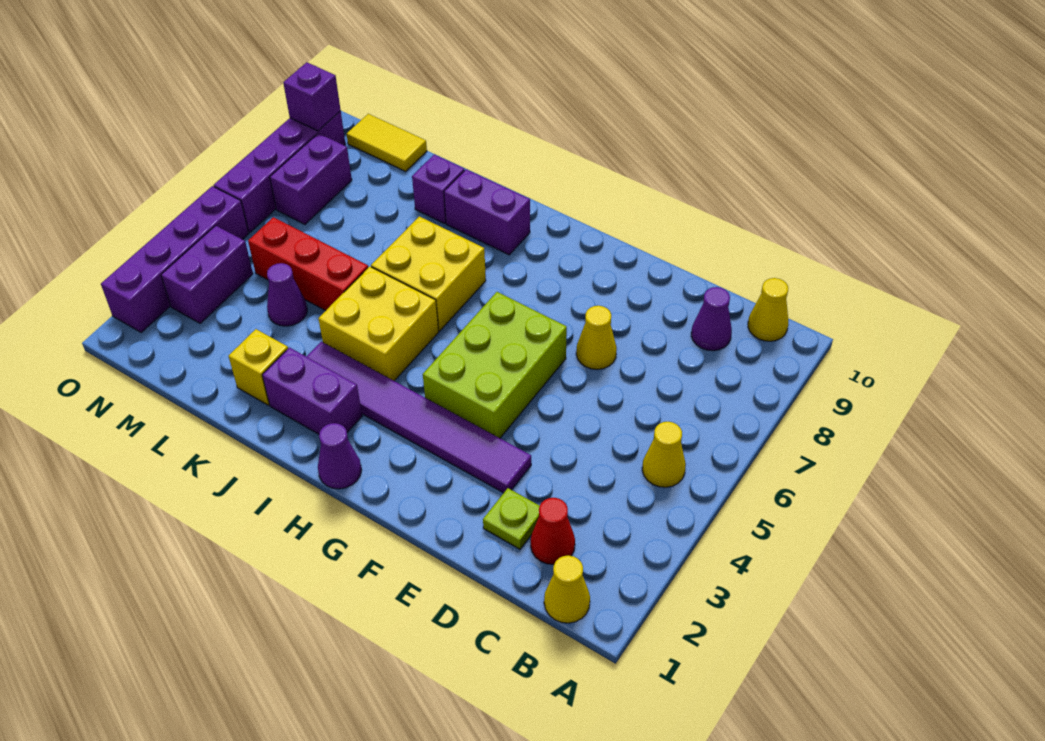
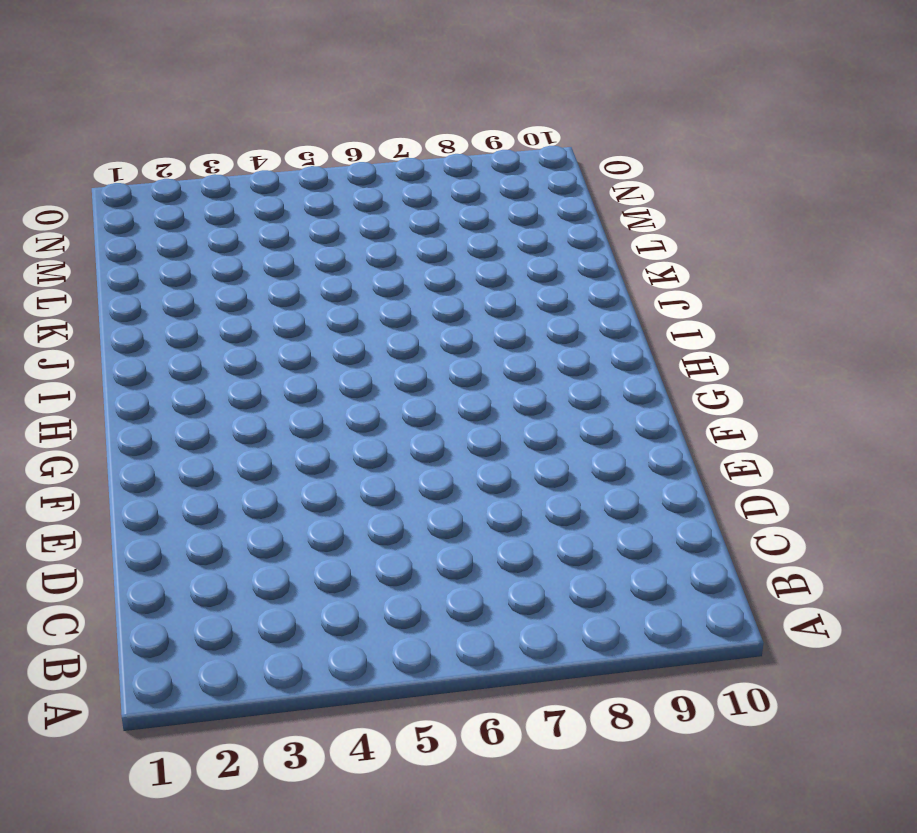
none -> yellow 1x1 cone [544,556,590,623]
none -> yellow 1x1 cone [642,422,686,487]
none -> yellow 1x1 cone [748,278,788,341]

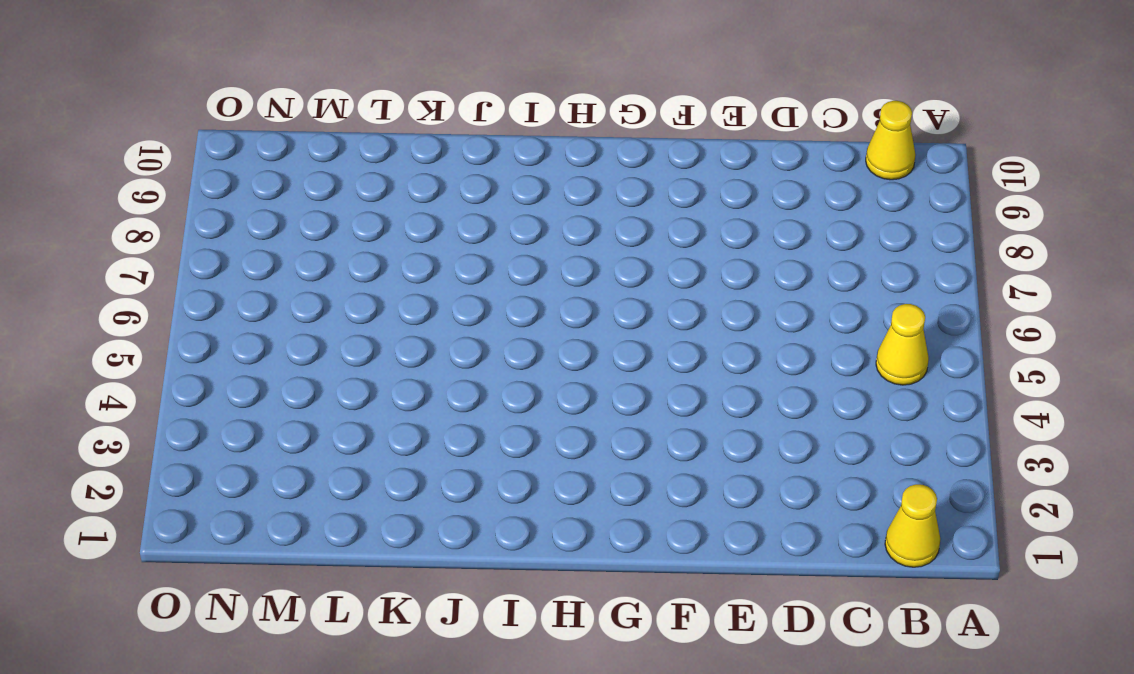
none -> red 1x1 cone [531,498,575,564]
none -> purple 1x1 cone [691,287,732,351]
none -> lime 1x1 plate [483,488,539,549]

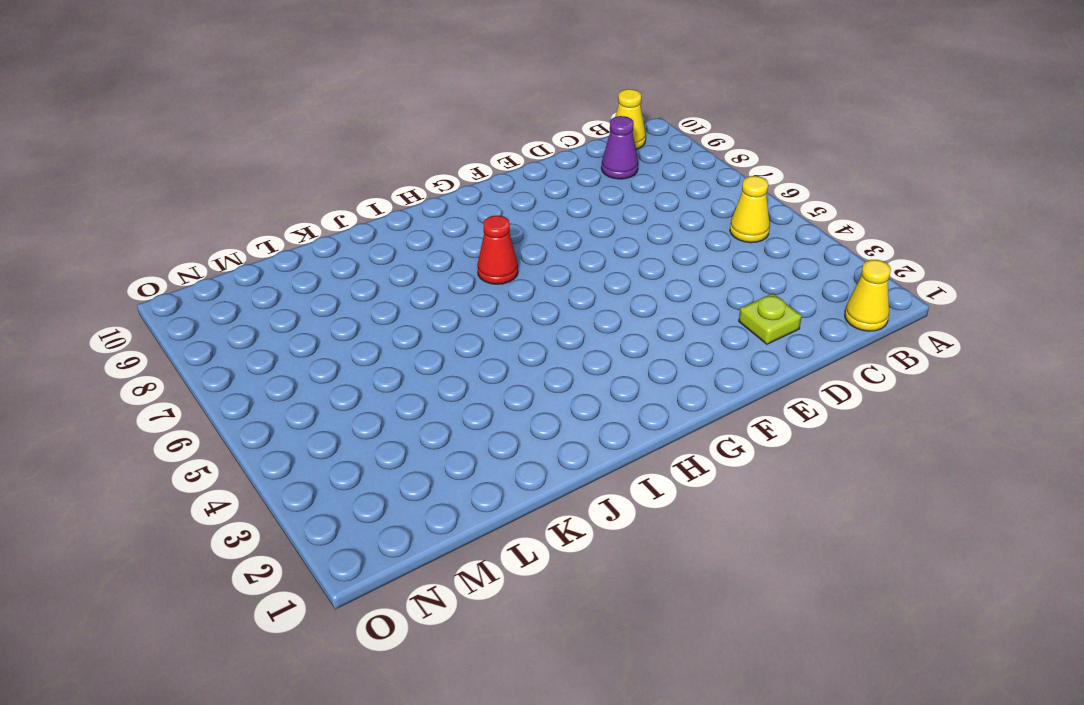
red 1x1 cone [477,215,518,284] -> red 1x1 cone moved to [531,498,575,564]
none -> purple 1x6 tile [306,342,531,493]
none -> yellow 1x1 cone [576,306,617,369]
none -> lime 2x3 brick [423,292,567,438]

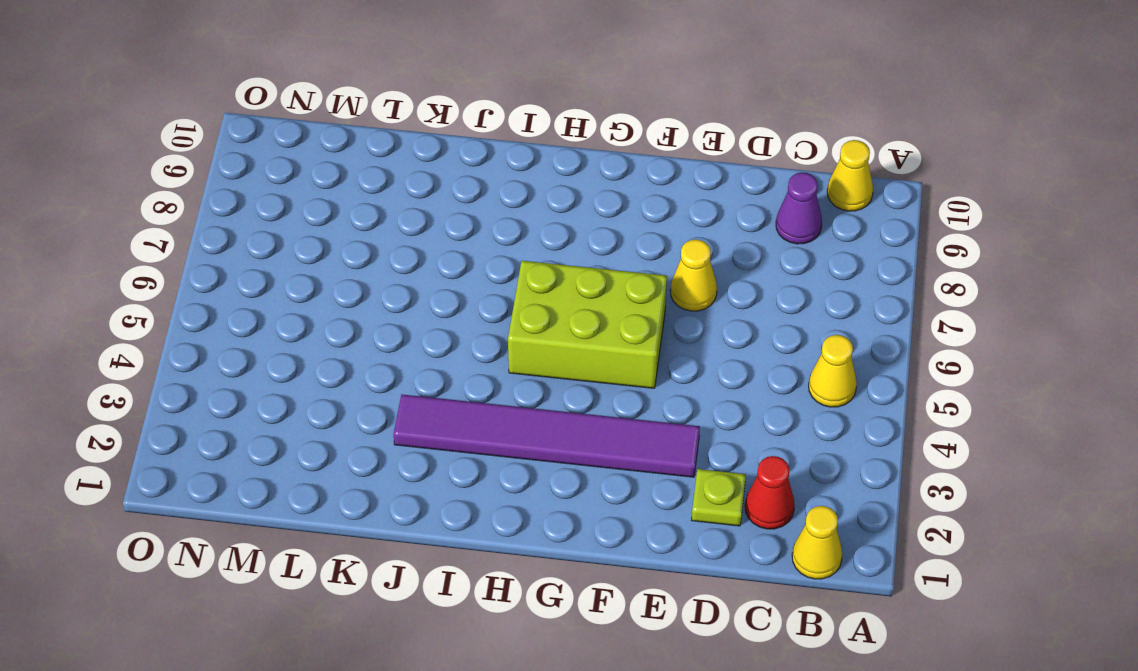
lime 2x3 brick [508,261,667,388] -> lime 2x3 brick turned to [423,292,567,438]
none -> purple 1x1 cone [318,423,361,489]
none -> purple 1x2 brick [262,348,362,434]
none -> yellow 2x2 brick [318,266,439,381]

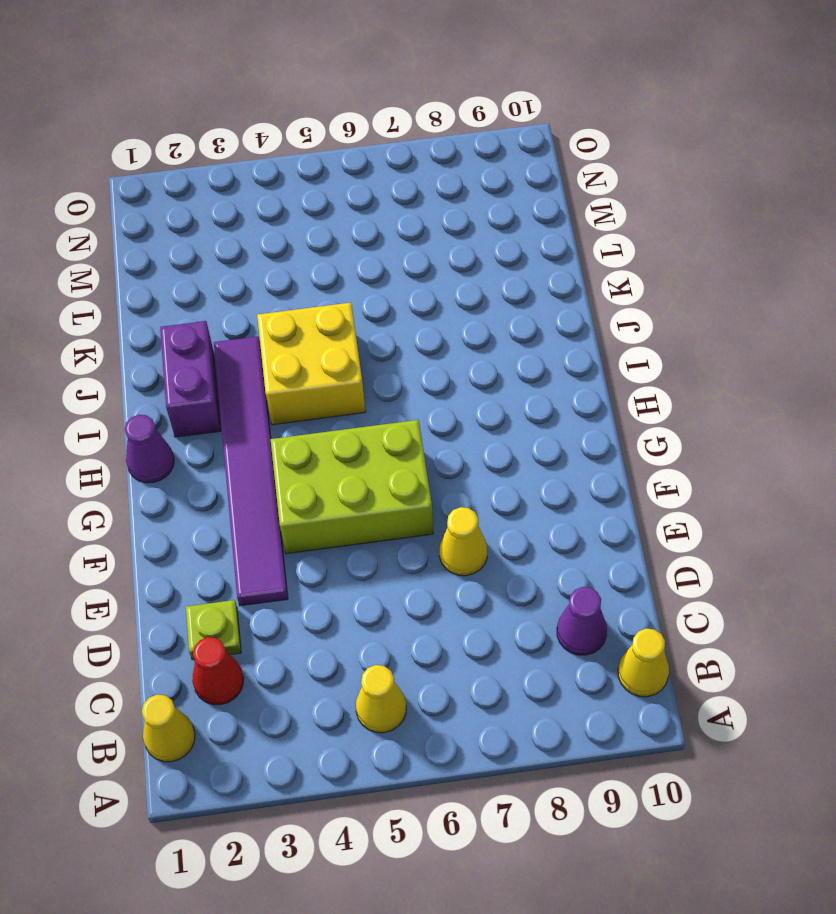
none -> yellow 2x2 brick [371,216,486,331]
none -> purple 1x2 brick [444,169,530,255]
none -> yellow 1x1 brick [229,329,288,405]

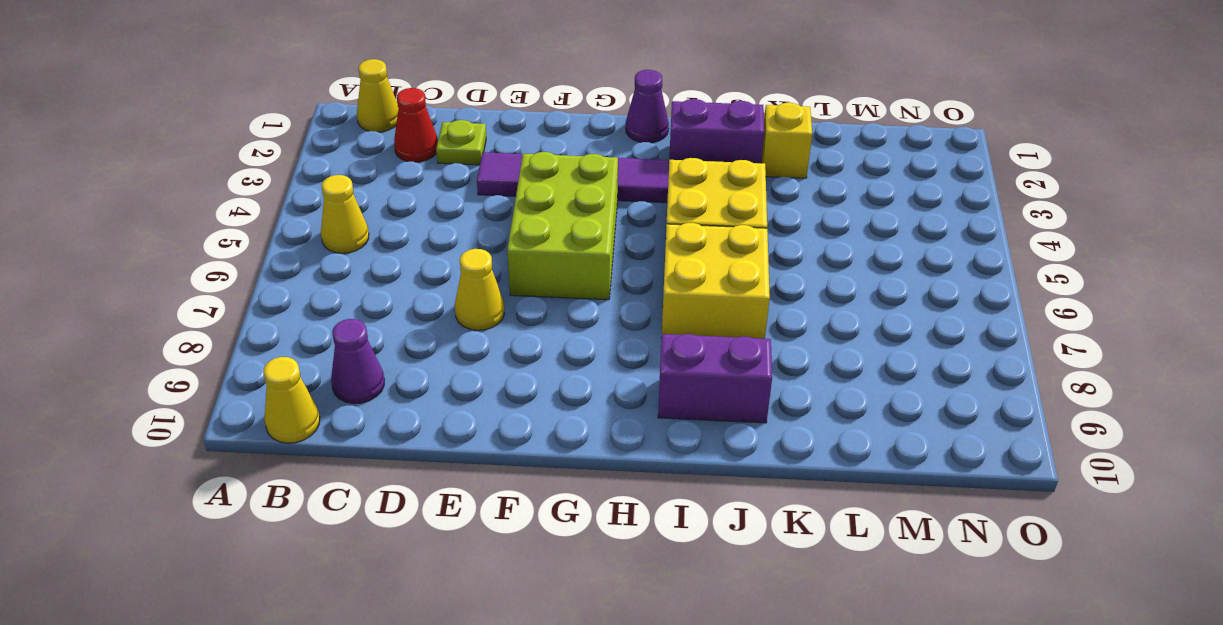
none -> red 1x3 brick [248,217,368,311]
none -> purple 1x1 brick [412,155,465,224]
none -> purple 1x1 cone [267,263,307,326]

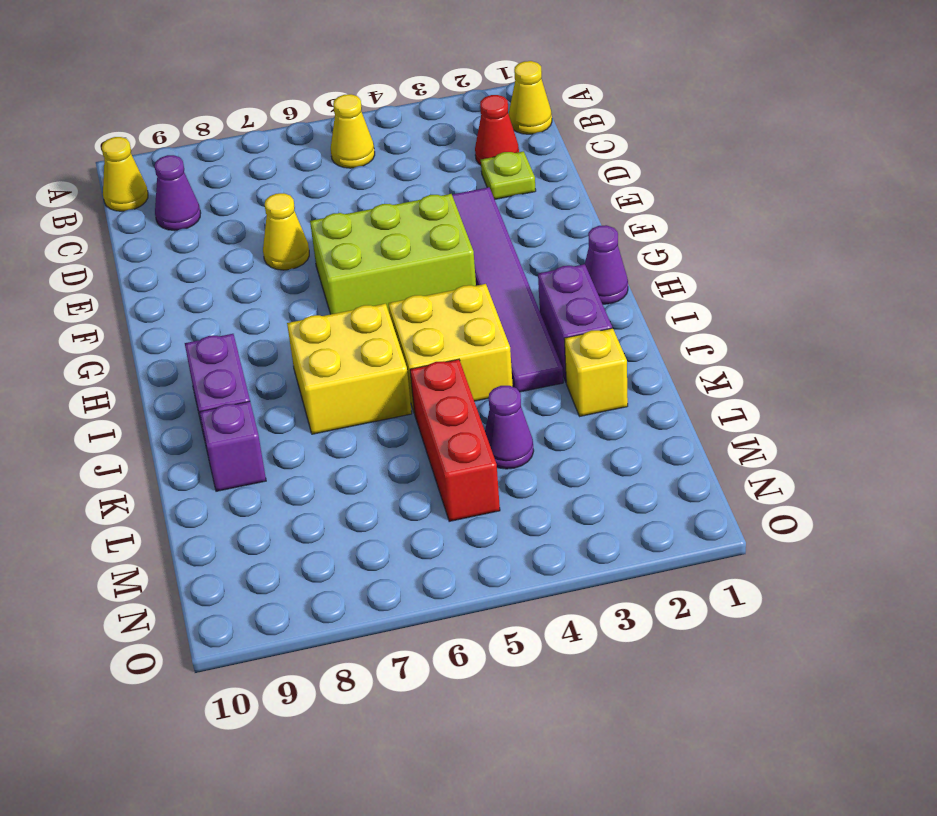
none -> yellow 1x2 tile [347,114,427,171]
none -> purple 1x2 brick [161,226,253,323]
none -> purple 1x2 brick [270,133,352,224]

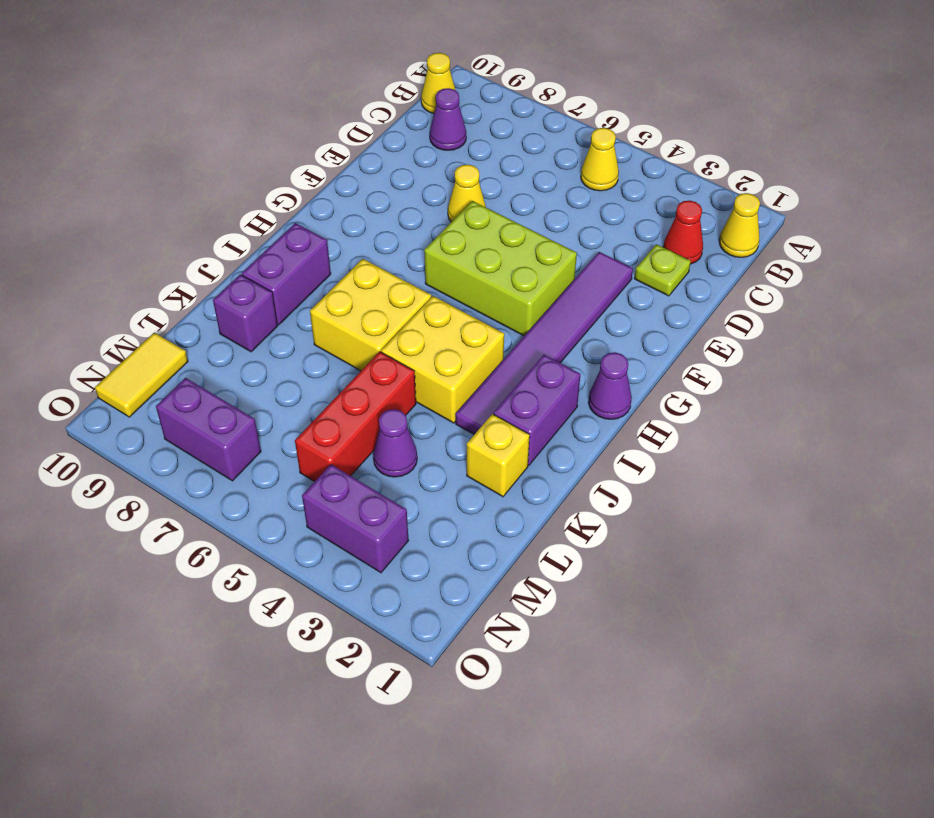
none -> purple 1x4 brick [101,186,249,332]
none -> purple 1x4 brick [214,111,345,233]
none -> purple 1x1 brick [283,62,341,131]

